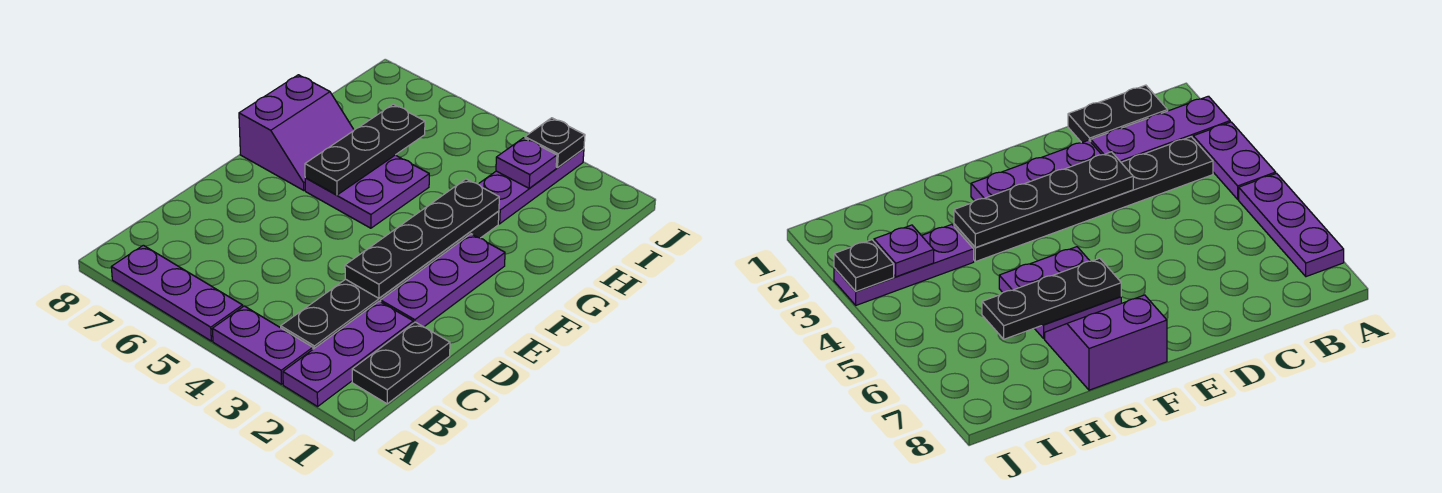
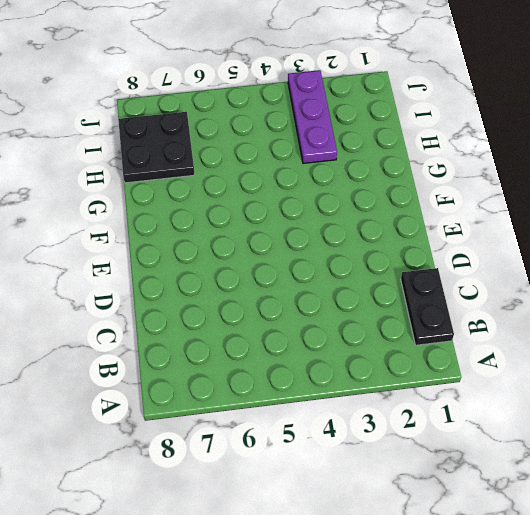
black 2x2 plate [118,112,195,183] -> none
none -> purple 1x3 plate [283,301,413,406]
none -> purple 1x2 plate [212,306,313,384]
none -> purple 1x3 plate [111,245,243,341]

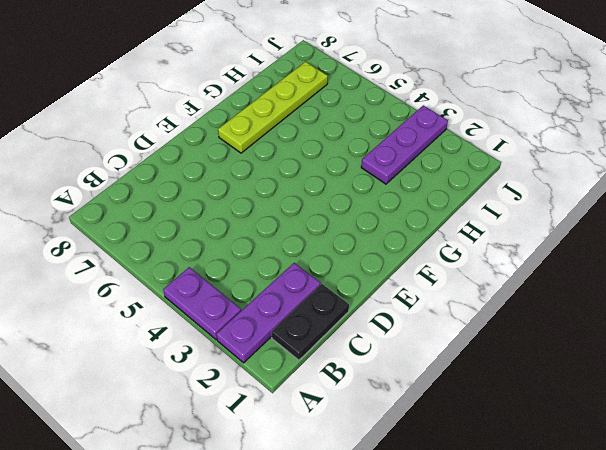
lime 1x4 plate [218,62,328,153] -> purple 2x2 slope [239,75,354,190]
none -> purple 1x3 plate [111,245,243,341]
none -> black 1x6 plate [281,211,499,349]
none -> purple 1x3 plate [381,234,505,327]

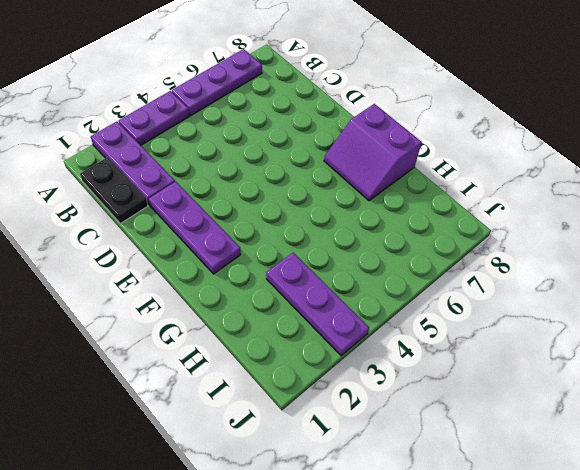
none -> black 1x6 plate [281,211,499,349]
none -> purple 2x2 plate [305,155,429,228]
none -> black 1x4 plate [345,179,499,298]

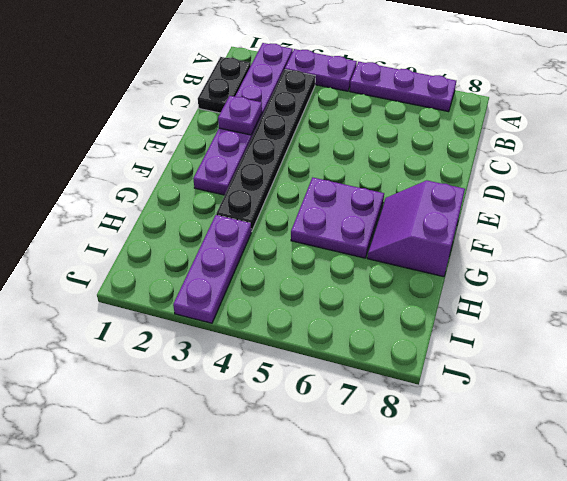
purple 1x1 plate [218,96,262,135] -> purple 1x1 plate moved to [496,138,557,188]
none -> black 1x4 plate [345,179,499,298]
none -> black 1x3 plate [305,104,425,195]
none -> black 1x1 plate [525,118,585,168]

